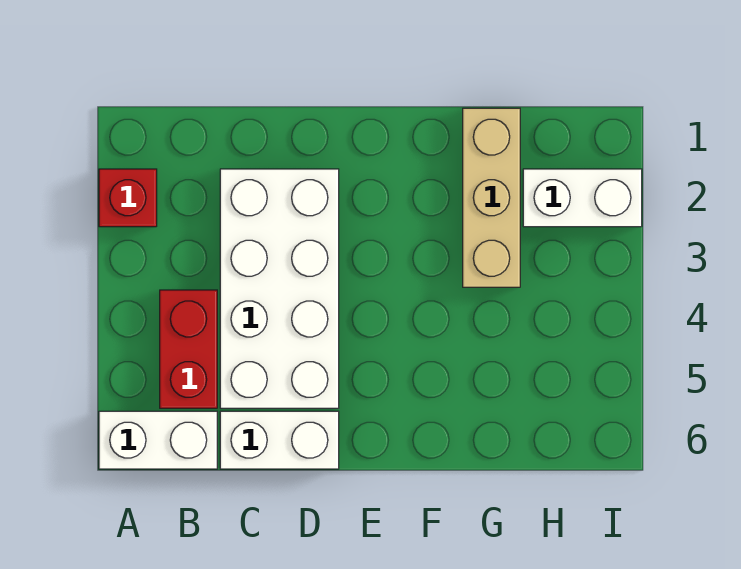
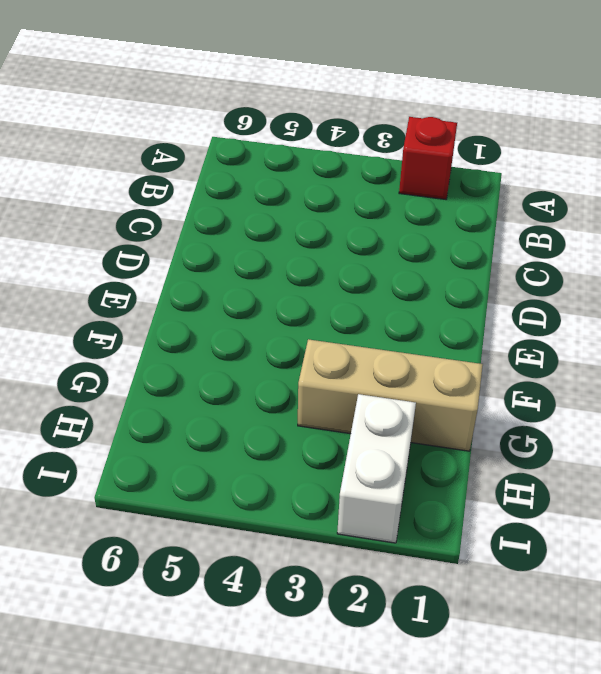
none -> white 1x2 brick [99,411,217,469]
none -> red 1x2 brick [160,290,217,408]

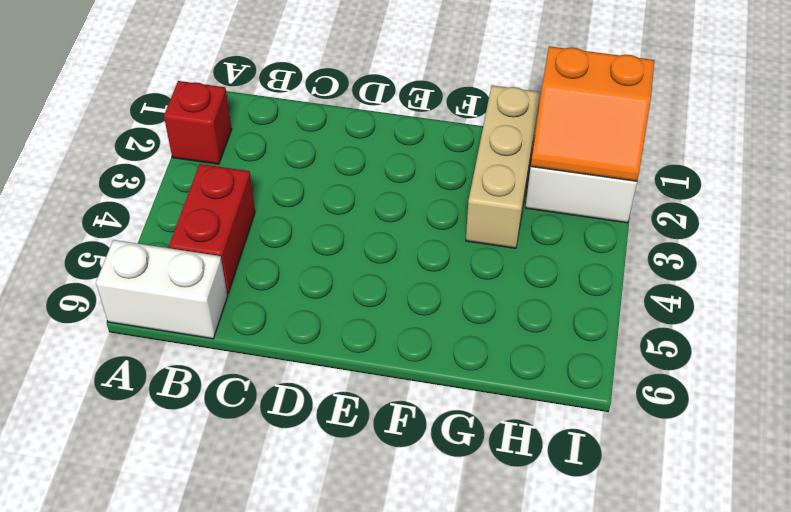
orange 2x2 slope [531,46,655,181] -> none
none -> white 2x4 brick [220,169,339,408]
none -> white 1x2 brick [220,411,339,469]

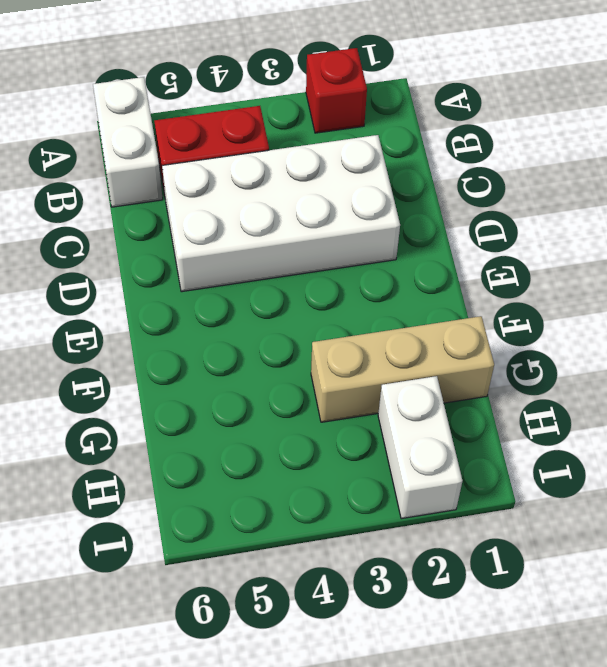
none -> white 1x2 brick [220,411,339,469]

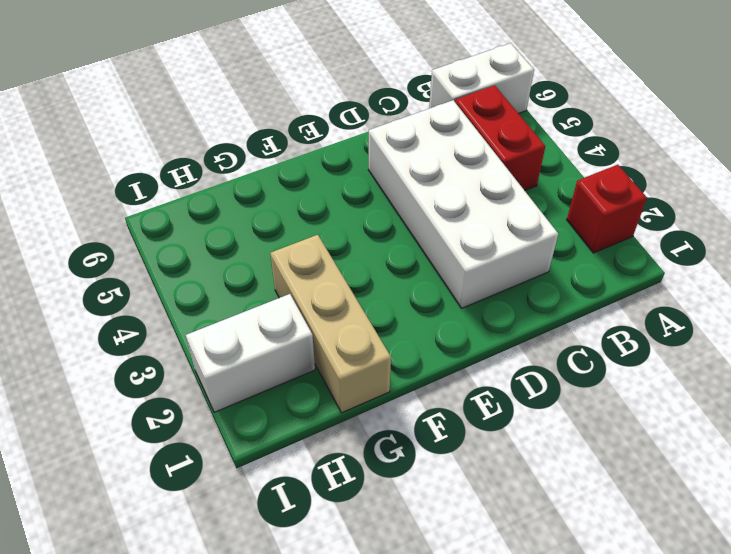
none -> white 1x2 brick [220,411,339,469]

